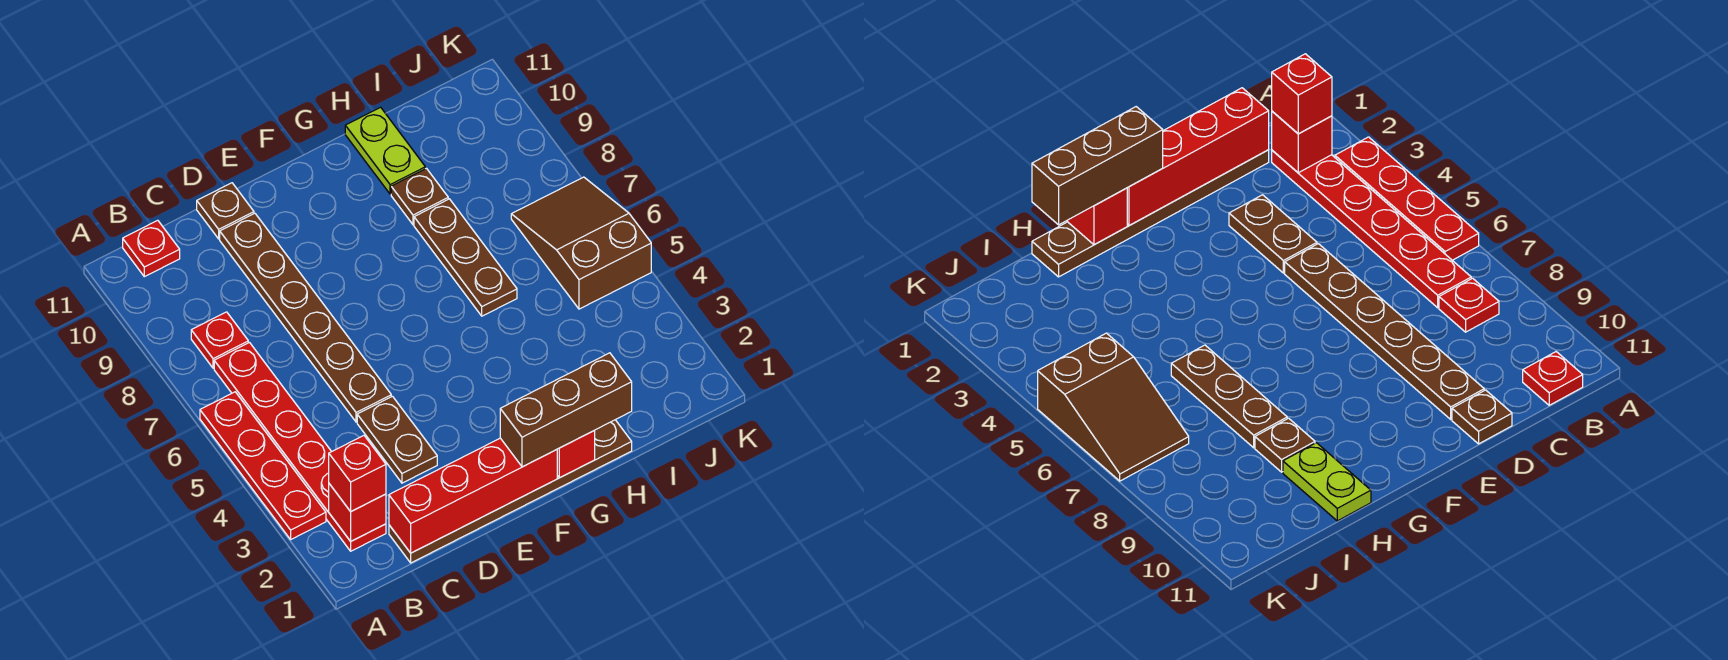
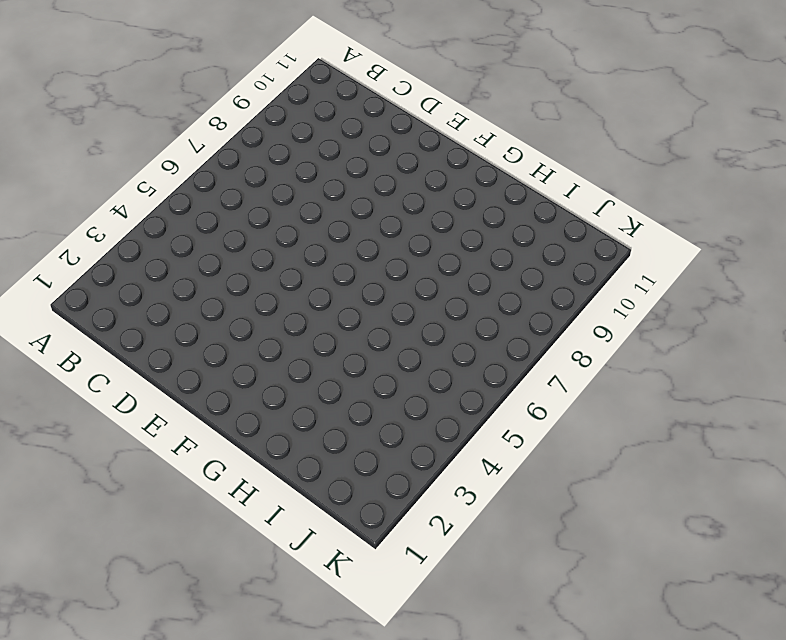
none -> red 1x4 plate [200,392,326,539]
none -> red 1x6 plate [214,343,386,551]
none -> red 1x1 plate [191,312,248,368]

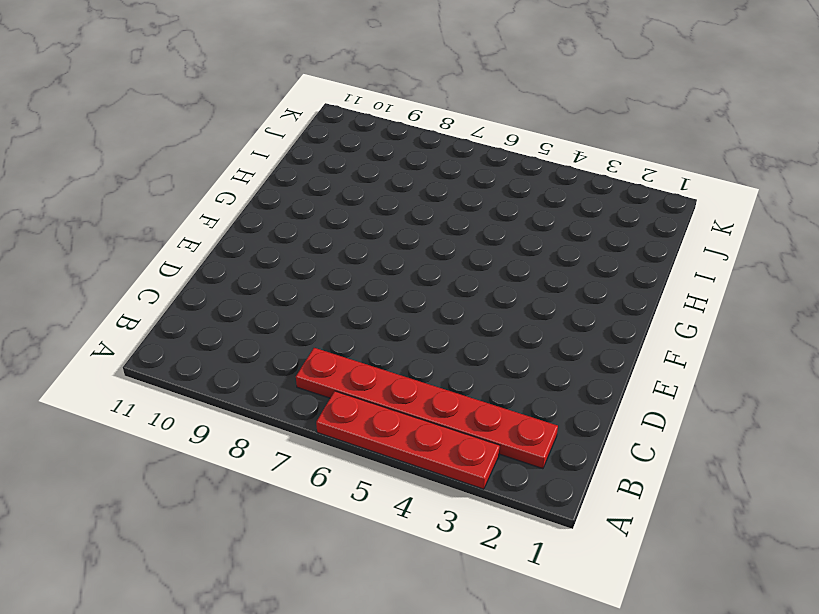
none -> red 1x1 plate [191,312,248,368]
none -> red 1x1 plate [123,220,180,277]
none -> brown 1x6 plate [389,420,632,563]

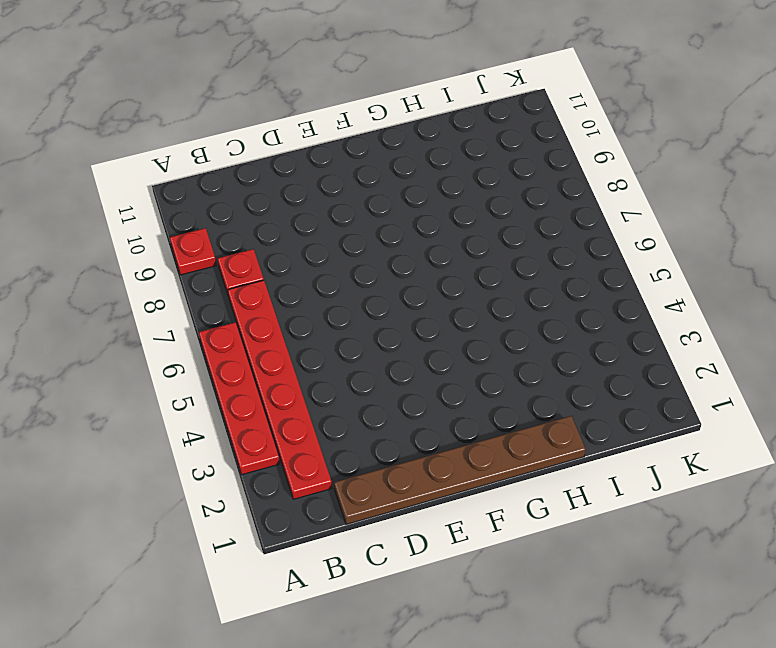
red 1x1 plate [170,228,216,275] -> red 1x1 plate moved to [123,220,180,277]
none -> brown 1x2 plate [357,396,437,483]
none -> brown 1x6 plate [220,213,391,422]
none -> brown 1x1 plate [197,183,254,239]

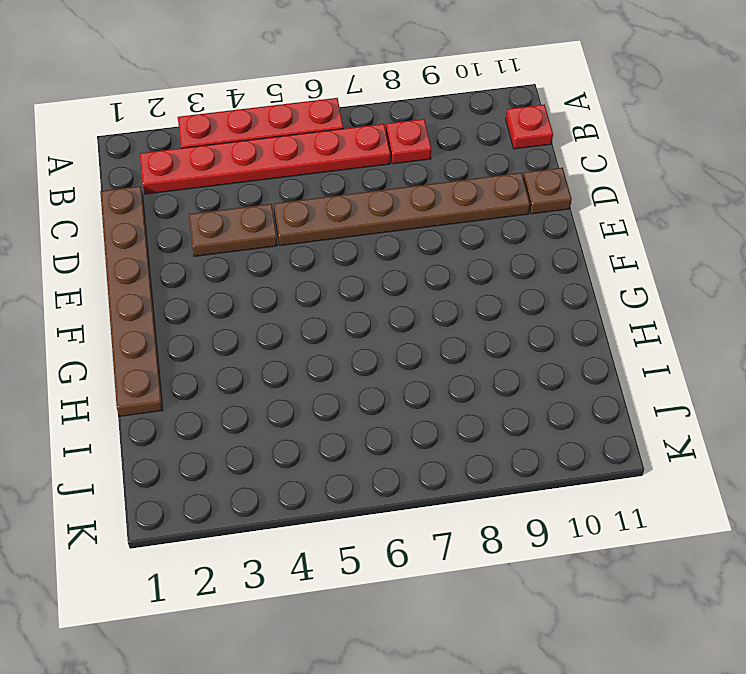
none -> brown 1x3 plate [414,199,517,316]
none -> brown 1x1 plate [391,168,448,225]
none -> lime 1x2 plate [345,107,425,194]

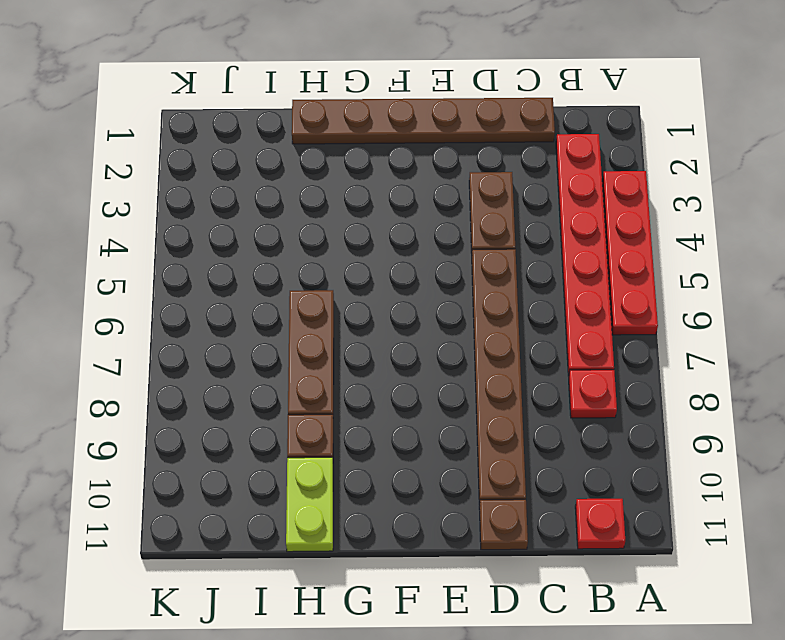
none -> brown 2x3 slope [511,177,651,309]
none -> red 1x1 brick [329,484,386,541]
none -> red 1x4 brick [389,438,557,553]

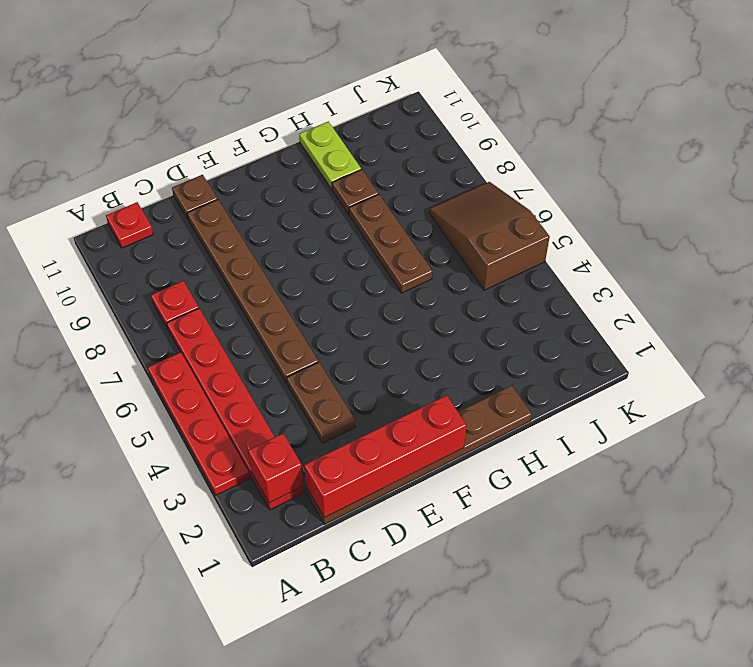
none -> red 1x1 brick [557,431,595,478]
none -> red 1x1 brick [329,436,386,511]
none -> brown 1x3 brick [500,353,632,467]

